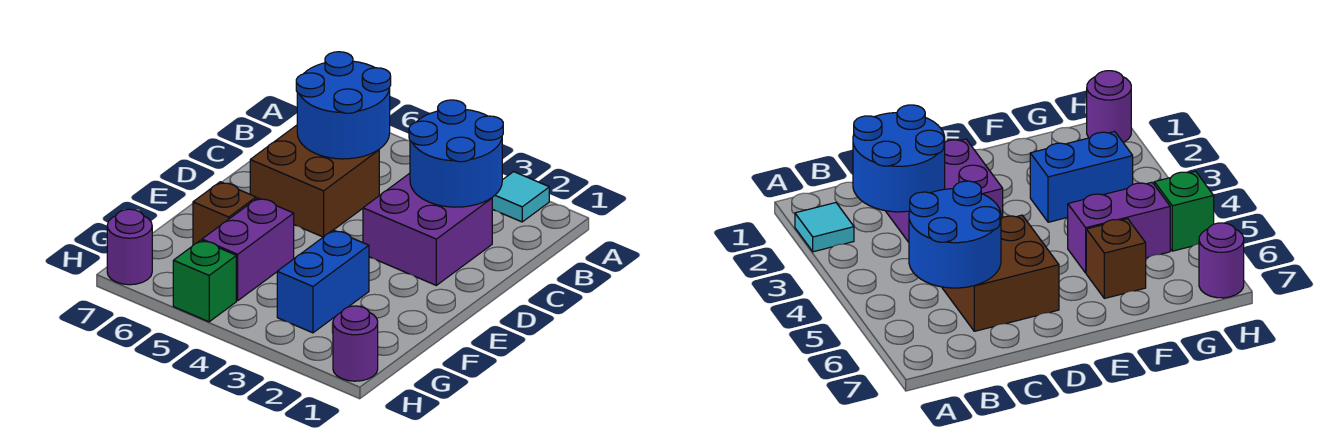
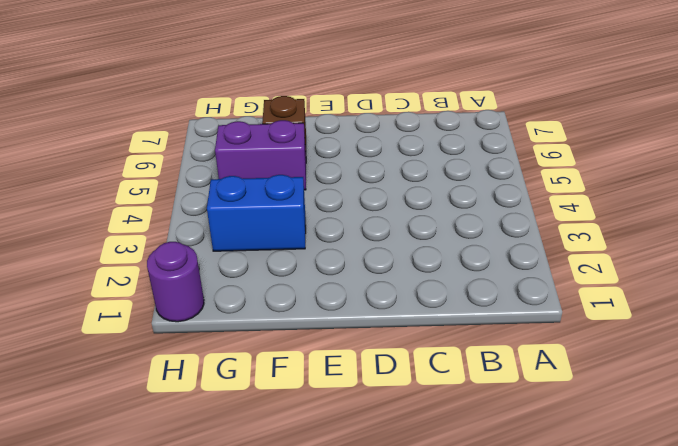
none -> cyan 1x1 tile [492,172,549,222]
none -> purple 2x2 brick [363,173,492,285]

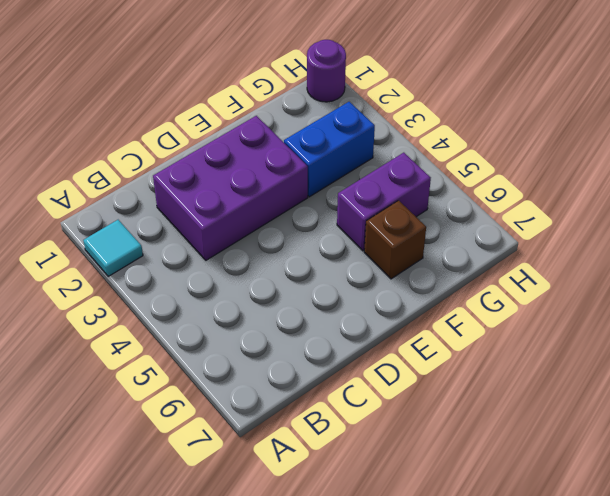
purple 2x3 brick [153,116,308,260] -> purple 2x2 brick [363,173,492,285]
none -> brown 2x2 brick [250,125,379,237]
none -> green 1x1 brick [173,240,236,322]

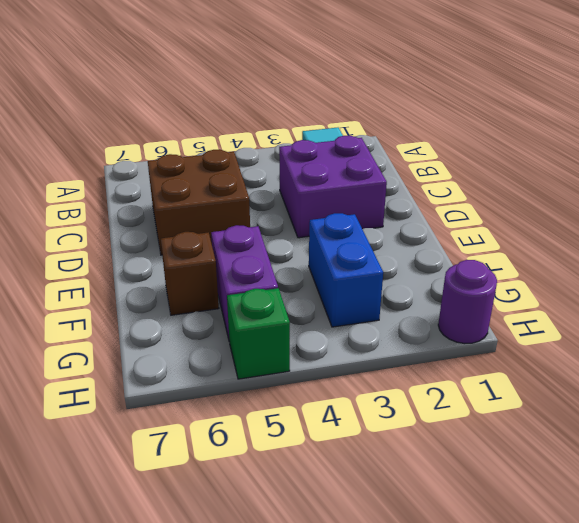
none -> purple 1x1 round brick [107,209,152,285]
none -> blue 2x2 round brick [409,100,503,207]

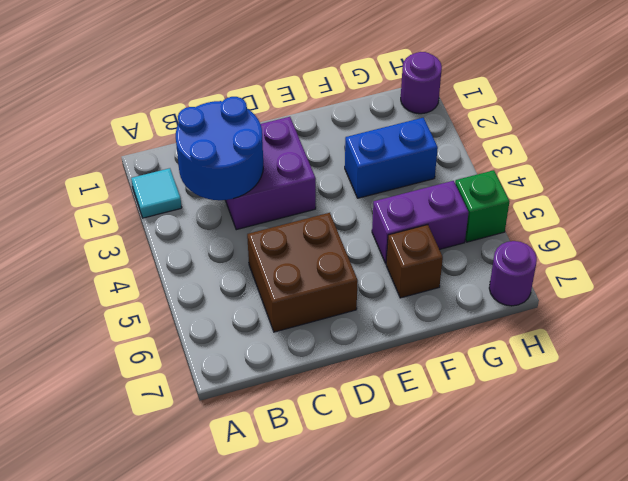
none -> blue 2x2 round brick [296,52,391,159]

